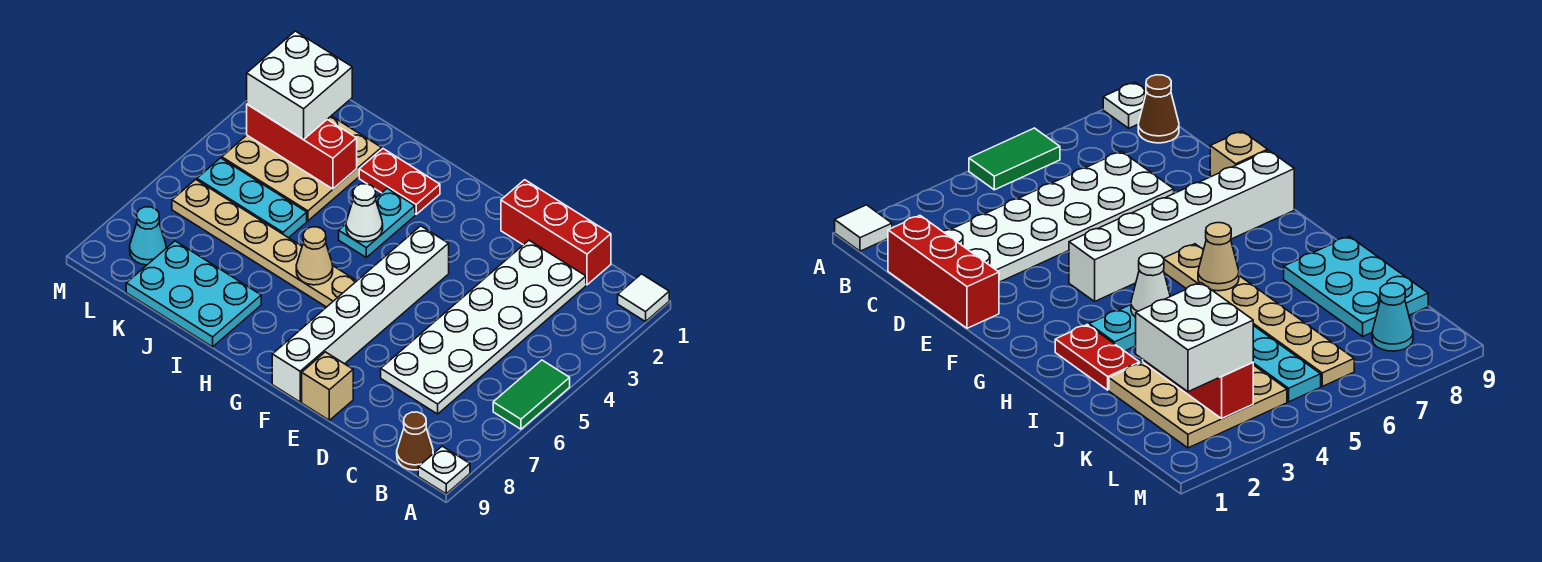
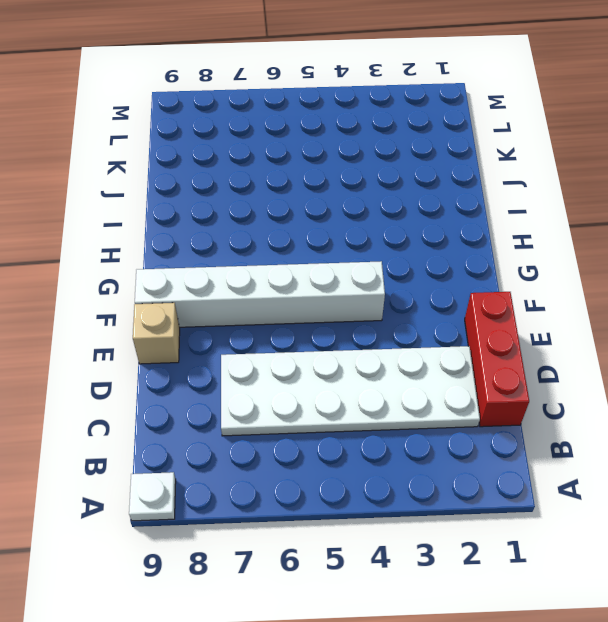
none -> white 1x1 tile [618,274,669,322]
none -> green 1x2 tile [493,360,570,429]
none -> brown 1x1 cone [397,412,433,470]

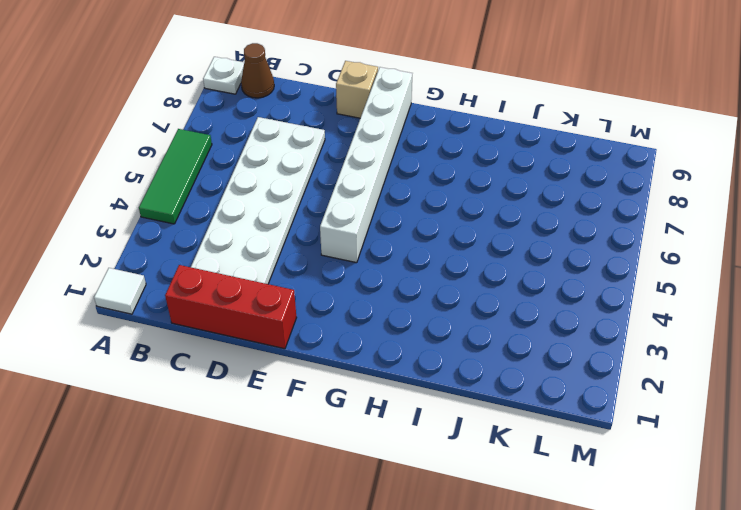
green 1x3 tile [139,129,212,224] -> green 1x2 tile [493,360,570,429]
none -> tan 1x6 plate [172,180,356,307]
none -> red 1x2 plate [359,149,440,214]
none -> cyan 1x2 plate [339,188,415,257]

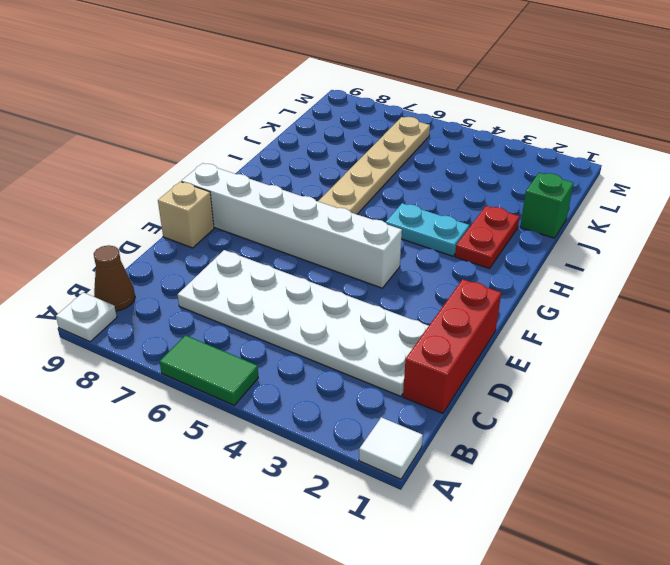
green 1x1 brick [520,173,573,238] -> none
none -> cyan 2x3 plate [126,241,261,347]
none -> tan 3x3 plate [222,116,382,221]
none -> cyan 1x3 plate [197,158,307,238]

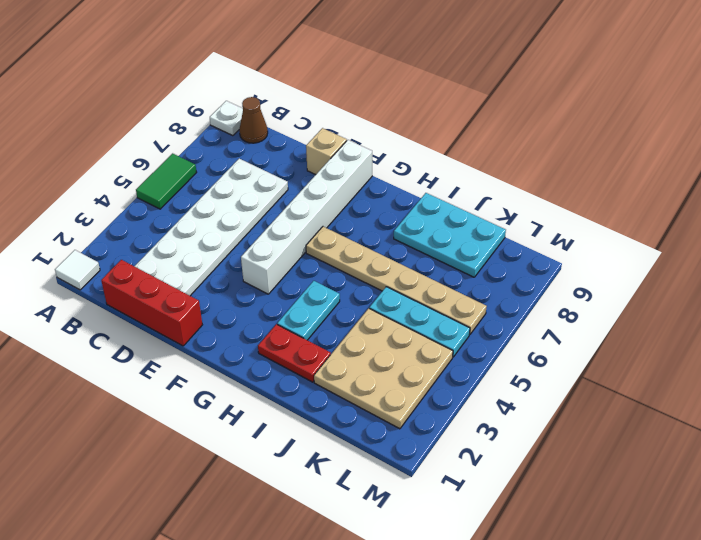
none -> cyan 1x1 cone [130,207,166,265]
none -> white 1x1 cone [346,184,383,242]
none -> tan 1x1 cone [296,227,333,285]

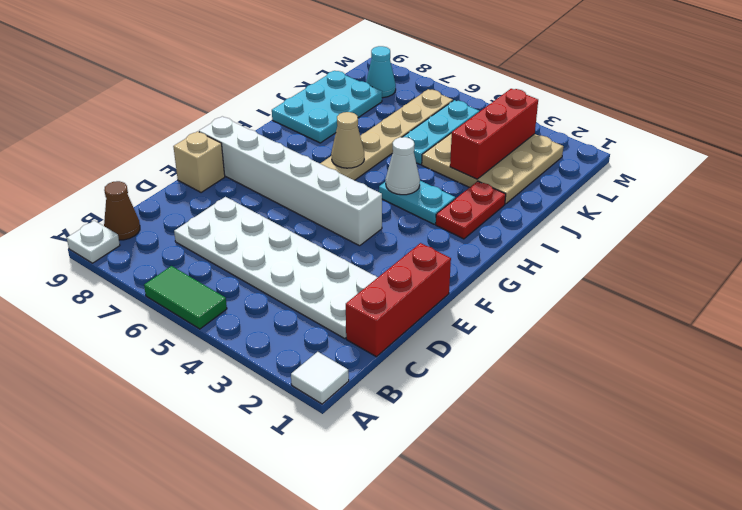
none -> white 2x2 brick [247,31,352,140]

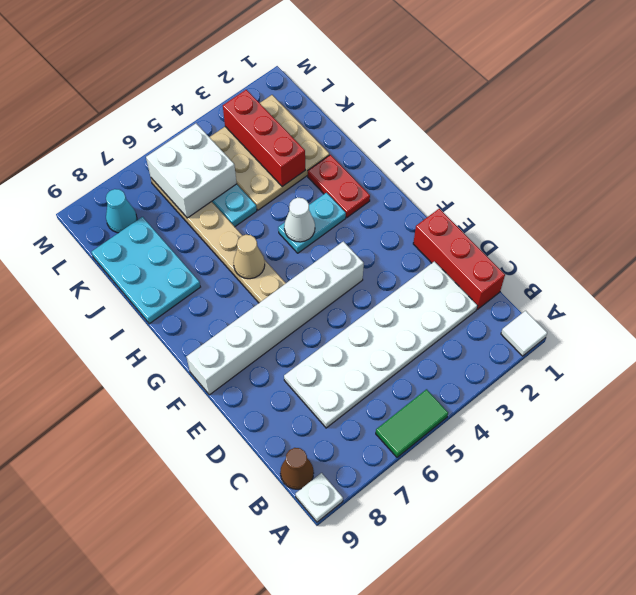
white 2x2 brick [146,123,237,218] -> white 2x2 brick moved to [247,31,352,140]
none -> tan 1x1 brick [302,352,353,420]

